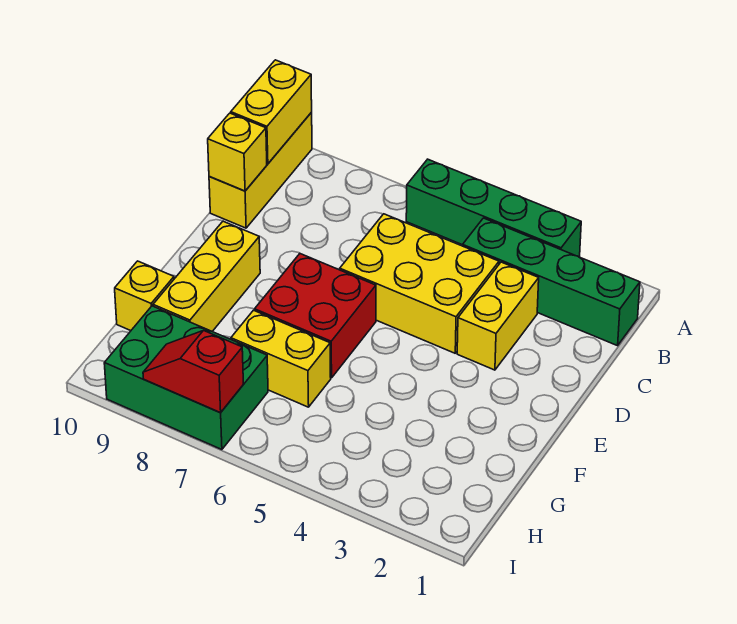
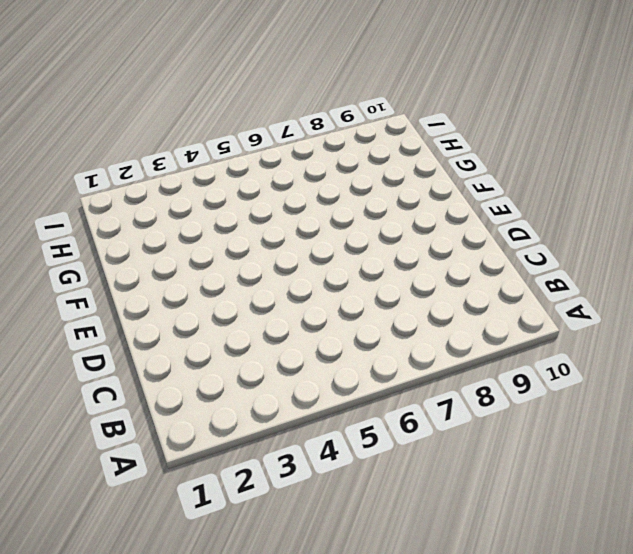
none -> green 1x4 brick [406,159,581,257]
none -> yellow 1x3 brick [209,112,312,228]
none -> green 1x4 brick [463,218,640,346]

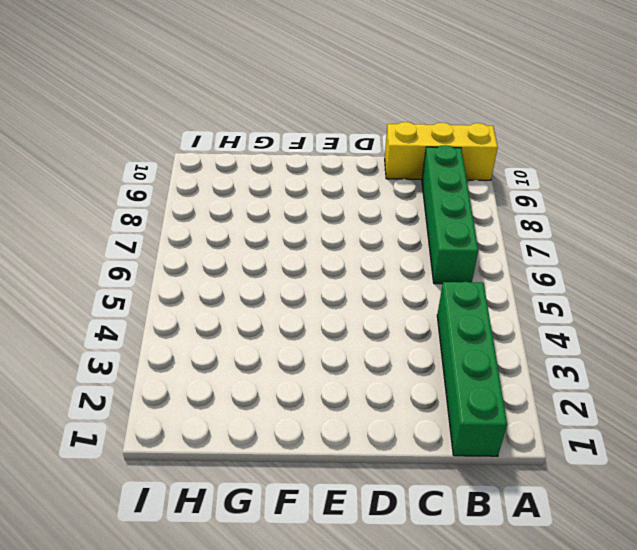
green 1x4 brick [422,145,478,284] -> green 1x4 brick moved to [406,159,581,257]
none -> yellow 1x2 brick [457,262,539,370]
none -> yellow 2x3 brick [340,214,499,353]
none -> red 2x2 brick [255,254,376,378]

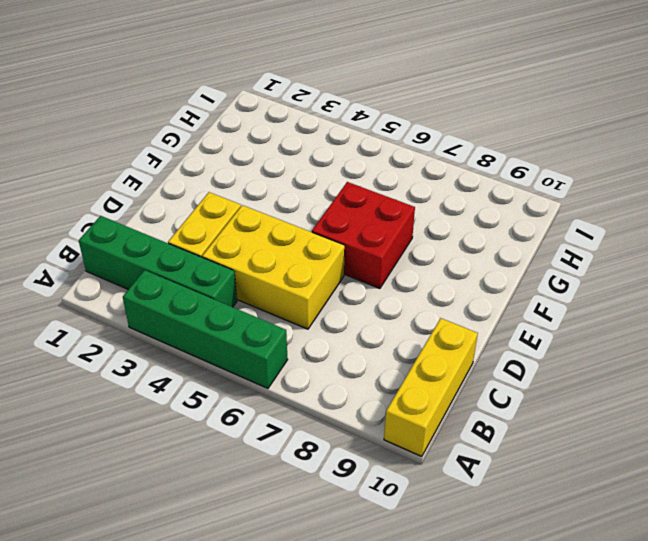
none -> yellow 1x3 brick [153,221,260,331]
none -> yellow 1x2 brick [231,310,331,407]
none -> yellow 1x1 brick [115,261,174,331]

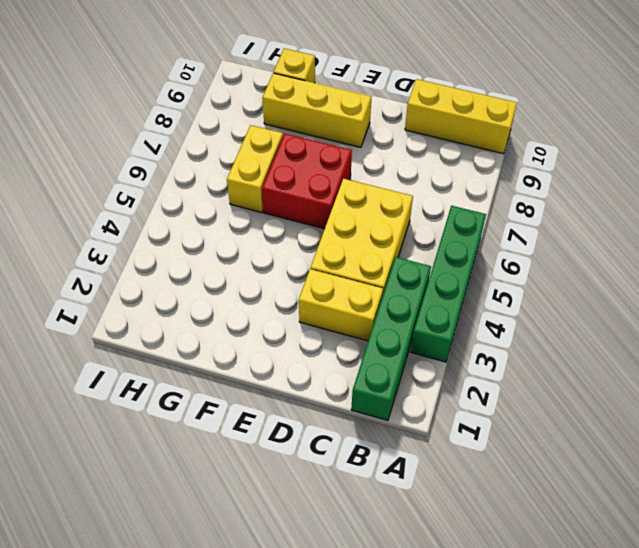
none -> green 2x3 brick [104,306,268,450]
none -> yellow 1x2 brick [231,60,312,164]
none -> yellow 1x1 brick [208,113,267,191]

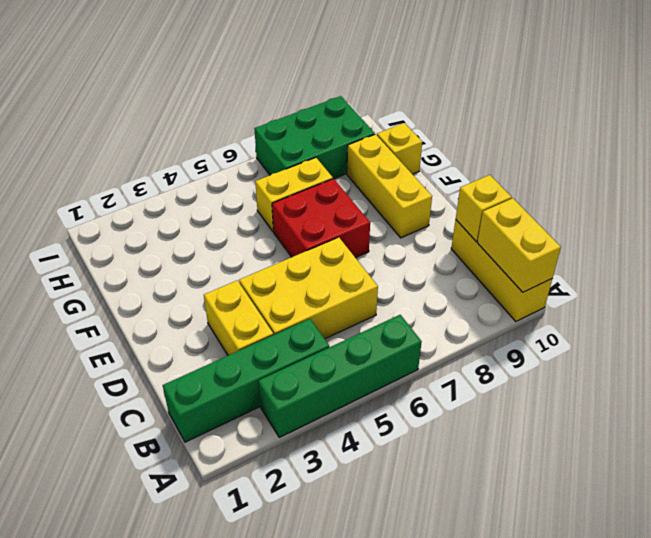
none -> red 1x2 slope [143,330,243,413]

